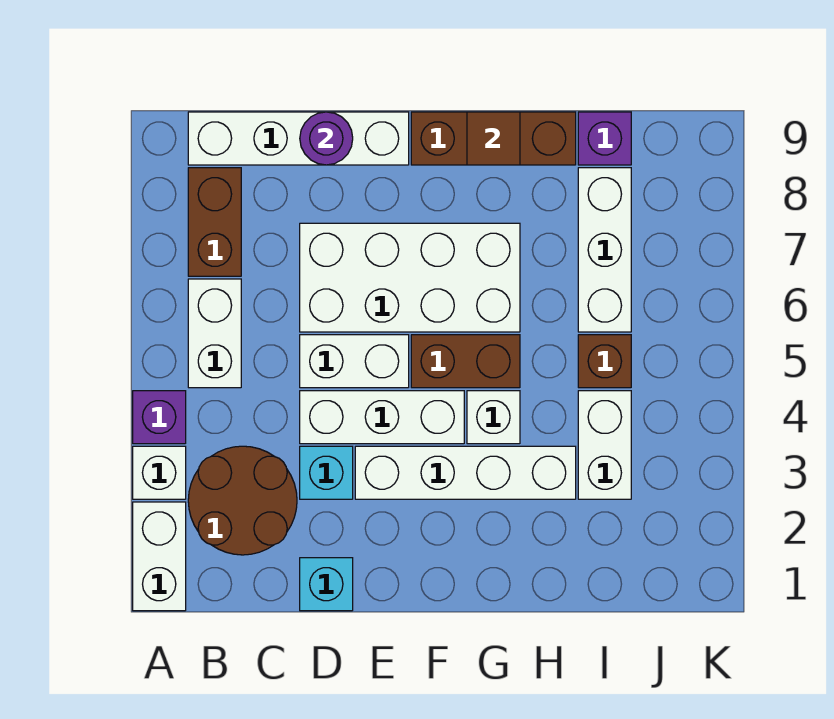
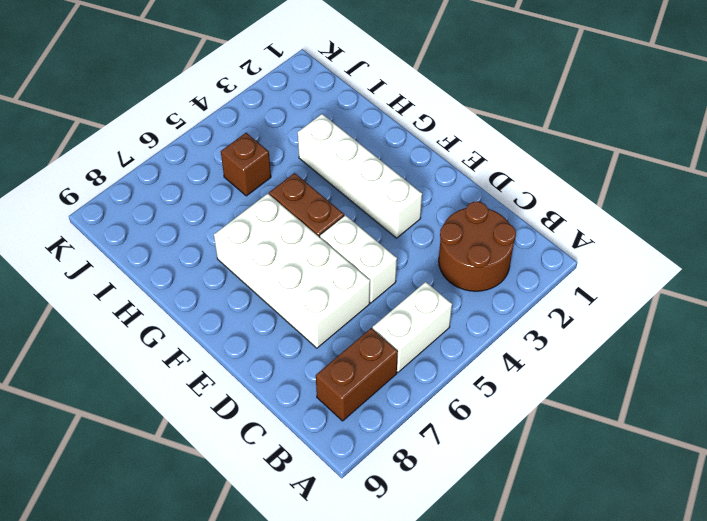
none -> white 1x2 brick [133,502,186,611]
none -> white 1x1 brick [133,446,186,499]
none -> purple 1x1 brick [133,391,186,444]

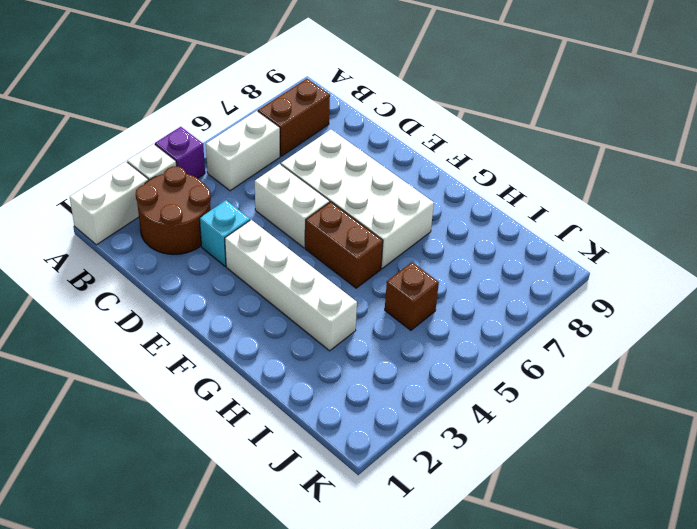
none -> white 1x4 brick [188,112,409,165]
none -> cyan 1x1 brick [300,558,353,611]
none -> white 1x3 brick [300,391,464,444]

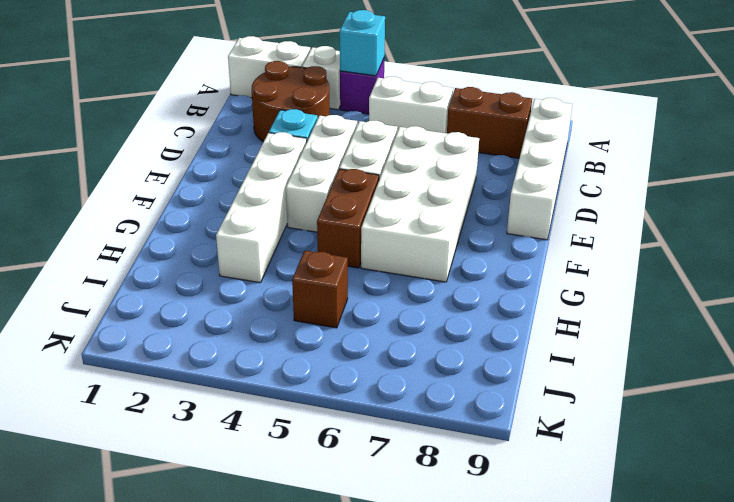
cyan 1x1 brick [340,10,385,76] -> cyan 1x1 brick moved to [300,558,353,611]
none -> brown 1x3 brick [411,112,576,165]
none -> white 1x1 brick [467,391,520,444]
none -> white 1x2 brick [578,391,631,499]

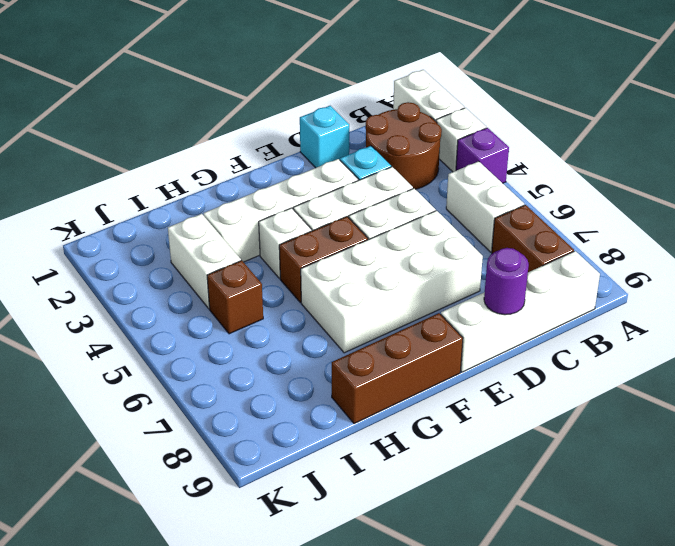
none -> white 1x3 brick [578,168,631,332]
none -> purple 1x1 brick [578,112,631,165]
none -> brown 1x1 tile [467,112,520,165]

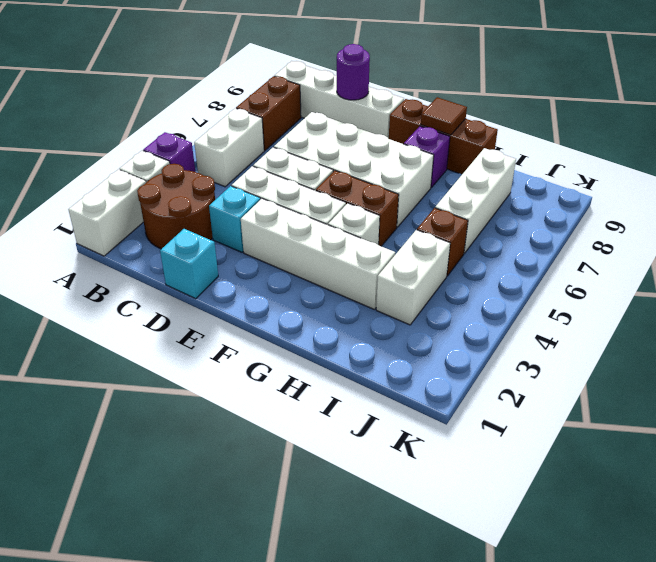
purple 1x1 brick [404,126,450,187] -> purple 1x1 brick moved to [578,112,631,165]

